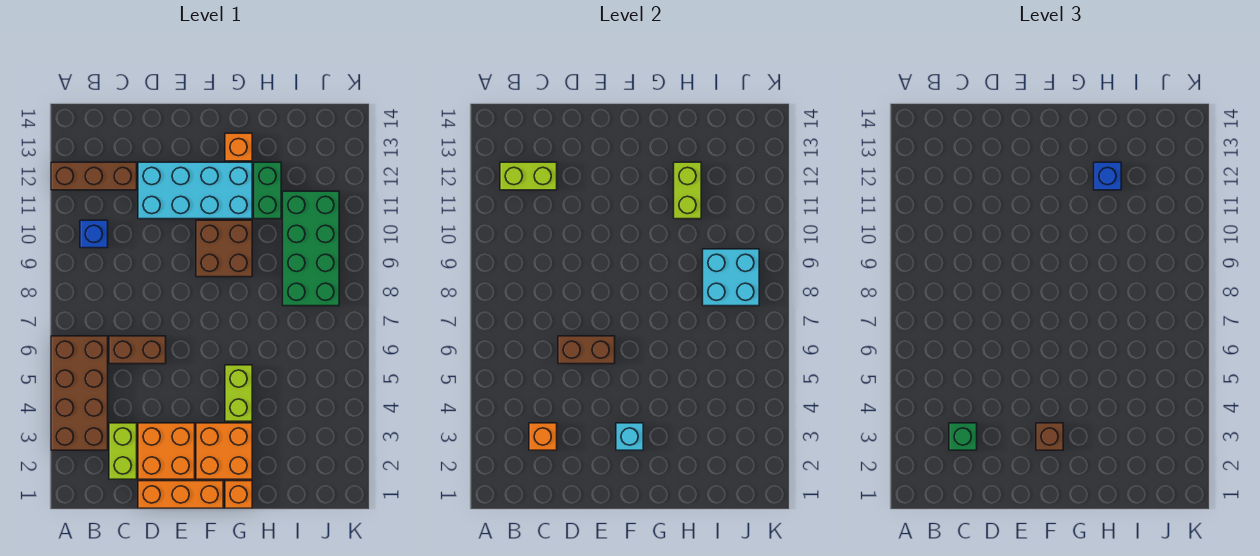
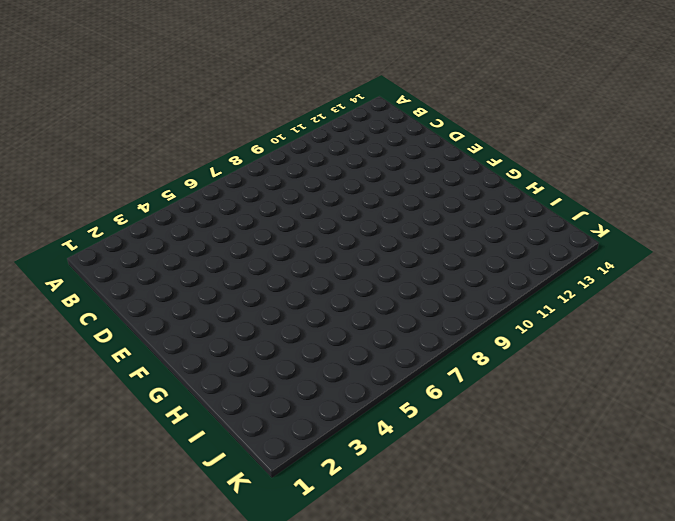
none -> brown 2x4 brick [51,336,108,450]
none -> brown 1x3 brick [51,162,137,190]
none -> blue 1x1 brick [80,220,108,248]

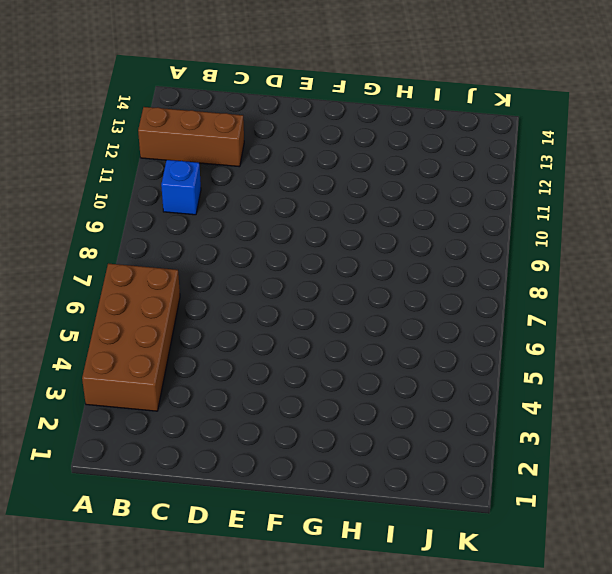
none -> lime 1x2 brick [109,423,137,479]
none -> brown 1x2 brick [109,336,166,364]
none -> orange 1x3 brick [138,481,223,508]

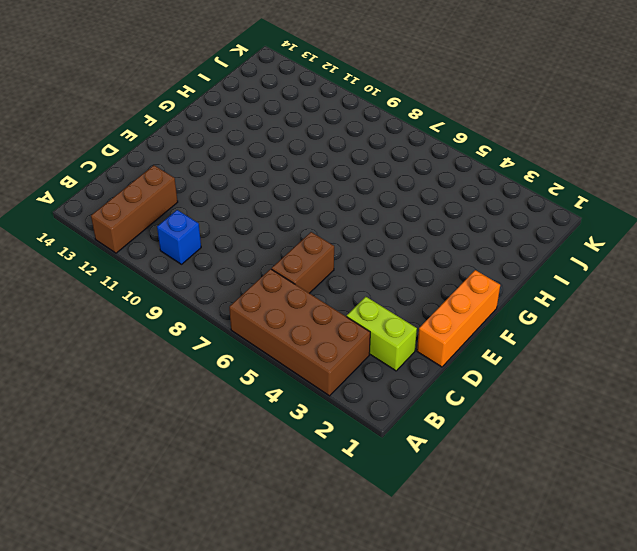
none -> orange 2x2 brick [138,423,195,479]
none -> cyan 2x4 brick [138,162,252,219]
none -> orange 2x2 brick [196,423,252,479]

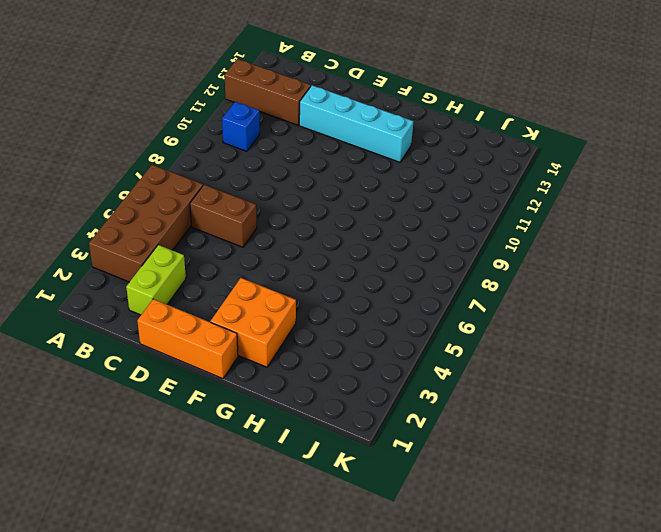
cyan 1x4 brick [299,85,414,162] -> cyan 2x4 brick [138,162,252,219]
none -> orange 2x2 brick [138,423,195,479]
none -> brown 2x2 brick [196,220,252,277]
none -> orange 1x1 brick [225,481,252,508]

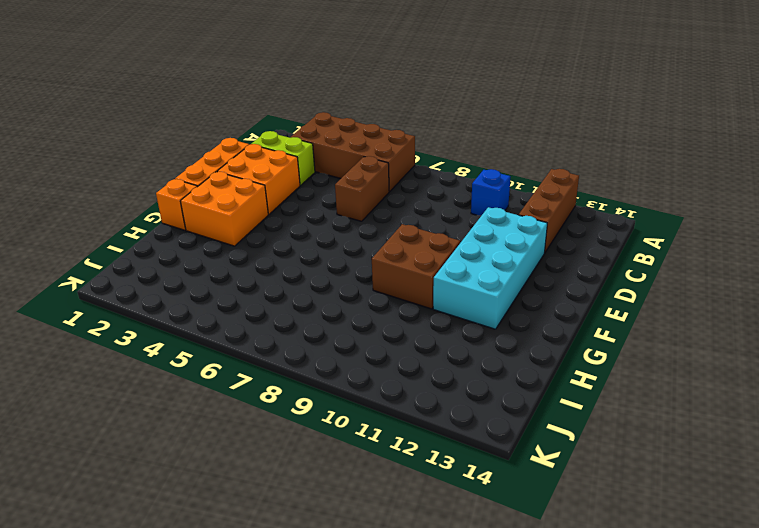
none -> lime 1x2 brick [225,365,252,421]
none -> orange 1x1 brick [225,133,252,161]
none -> green 1x2 brick [254,162,281,219]

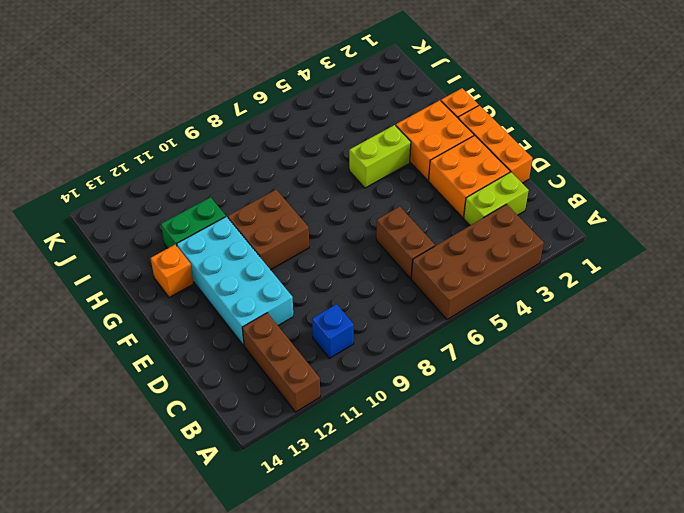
none -> green 2x4 brick [283,191,339,306]
none -> lime 1x2 brick [500,162,557,190]
none -> orange 1x1 brick [529,423,557,450]

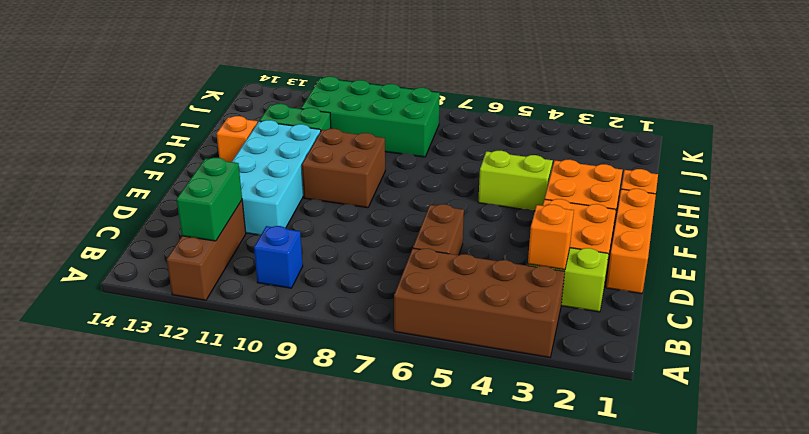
green 1x2 brick [177,158,242,241] -> lime 1x2 brick [500,162,557,190]
none -> brown 1x2 brick [558,336,615,364]
none -> cyan 1x1 brick [616,423,643,450]
none -> lime 1x2 brick [674,162,701,219]

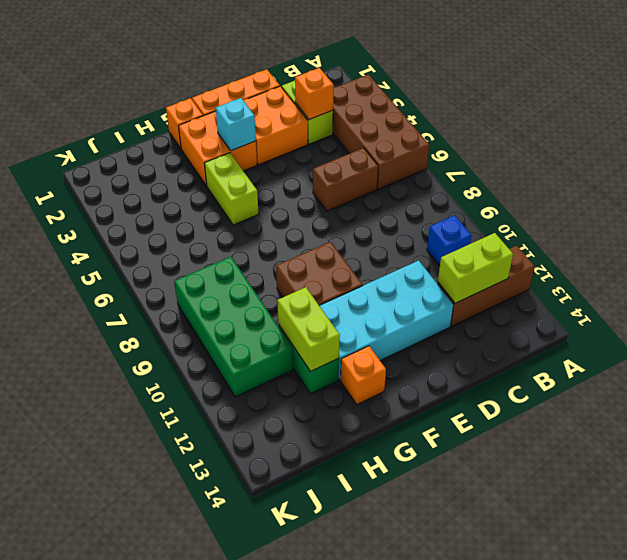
none -> brown 1x2 brick [558,336,615,364]
none -> cyan 2x2 brick [703,249,759,306]
none -> green 1x1 brick [949,423,977,450]

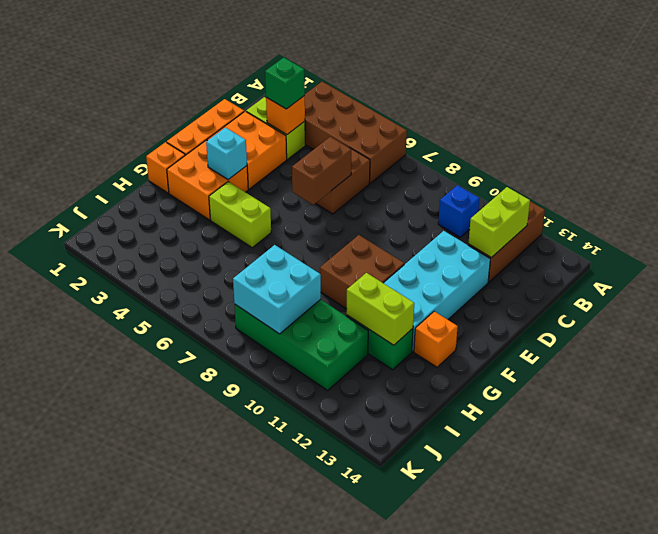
none -> brown 1x1 brick [1036,423,1063,450]
none -> blue 1x1 brick [1094,162,1121,190]

